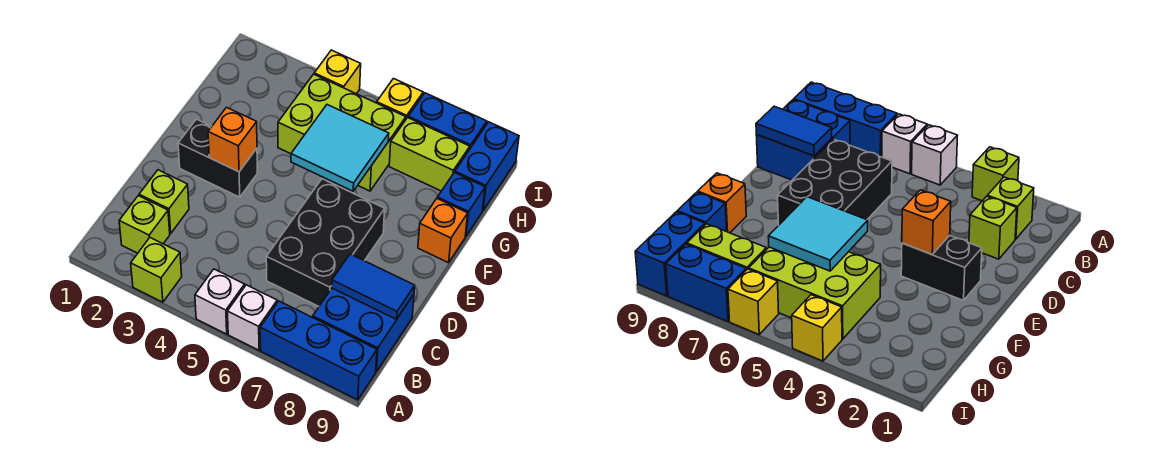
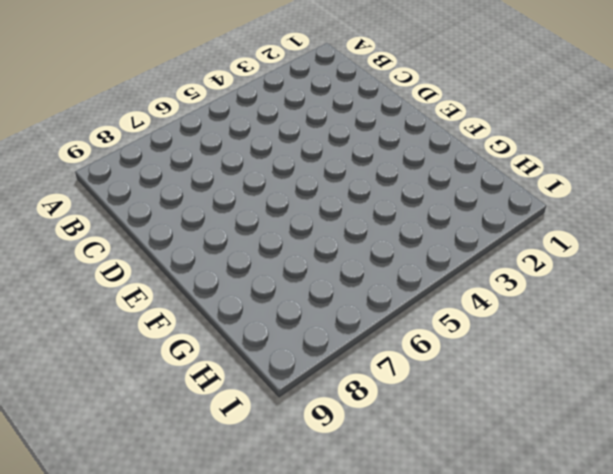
none -> lime 1x1 brick [131,238,182,302]
none -> white 1x1 brick [195,269,245,334]
none -> white 1x1 brick [227,285,277,350]

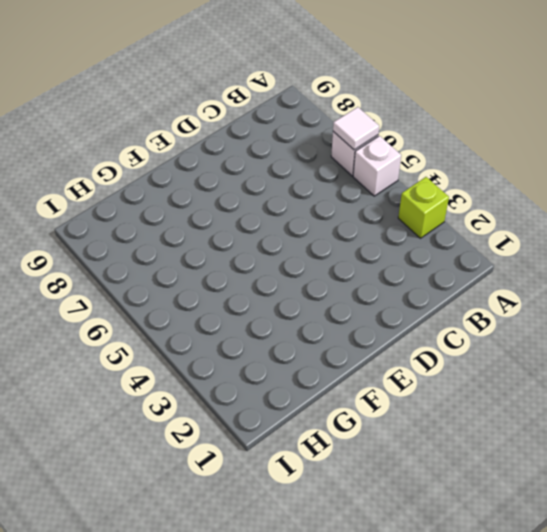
white 1x1 tile [333,107,379,150] -> none
none -> blue 1x3 brick [260,301,377,400]
none -> lime 1x1 brick [119,196,170,253]
none -> blue 2x2 brick [313,288,414,372]

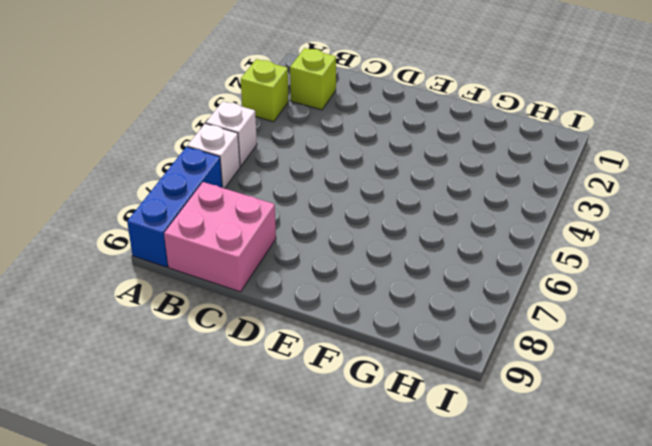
pink 2x2 brick [164,182,276,292] -> blue 2x2 brick [313,288,414,372]
none -> lime 1x1 brick [139,170,189,234]
none -> black 2x3 brick [266,179,385,306]
none -> black 1x2 brick [178,119,257,197]

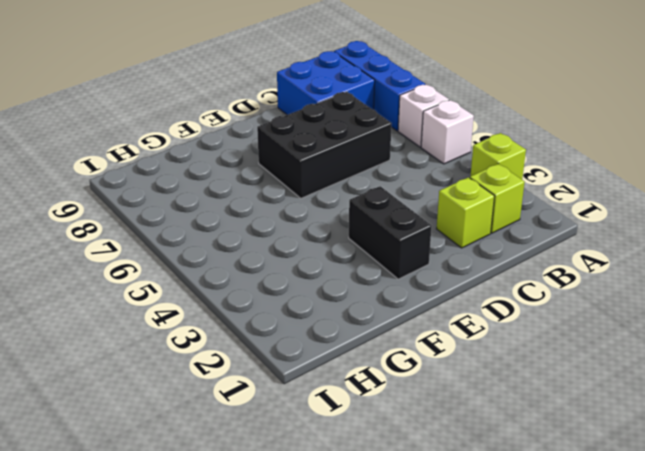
none -> orange 1x1 brick [418,199,468,263]
none -> lime 2x3 brick [278,74,406,191]
none -> blue 1x1 brick [437,173,485,236]

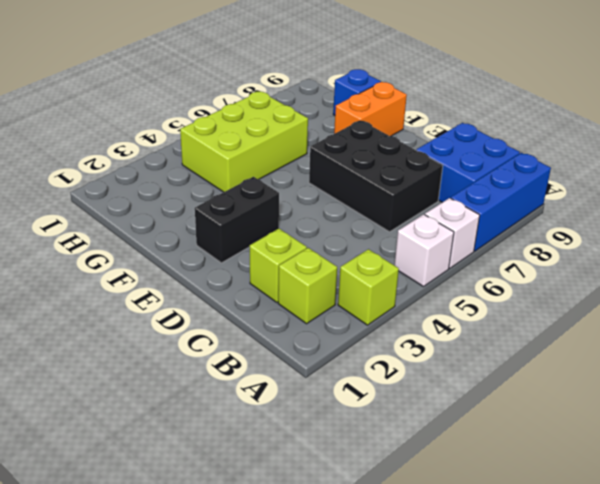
orange 1x2 brick [334,82,407,136] -> orange 1x1 brick [418,199,468,263]
none -> lime 1x2 brick [389,118,470,191]
none -> blue 1x2 brick [455,122,519,210]
none -> yellow 1x1 brick [314,50,361,94]

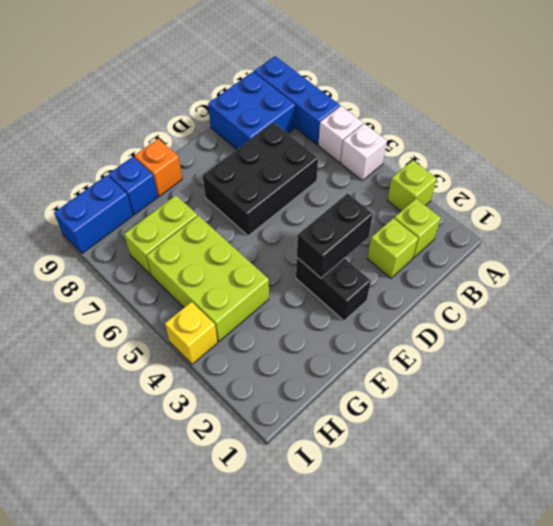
black 1x2 brick [297,193,373,278] -> orange 1x1 brick [208,107,257,172]
lime 1x2 brick [124,195,197,275] -> lime 1x2 brick turned to [389,118,470,191]
none -> yellow 1x1 brick [377,79,423,119]
none -> blue 1x2 brick [408,93,487,148]
none -> blue 1x2 tile [332,254,415,319]

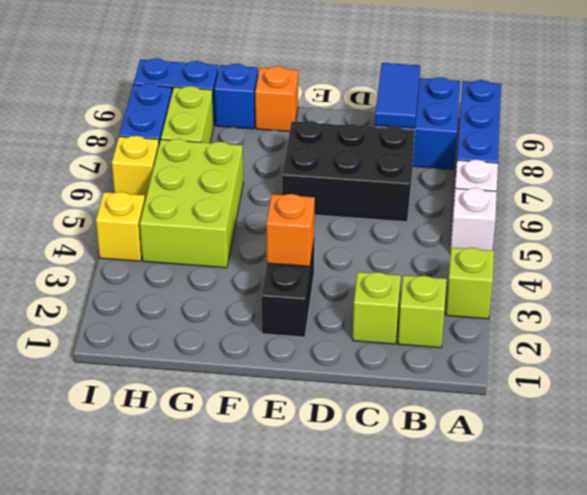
none -> cyan 2x2 tile [291,105,389,191]

